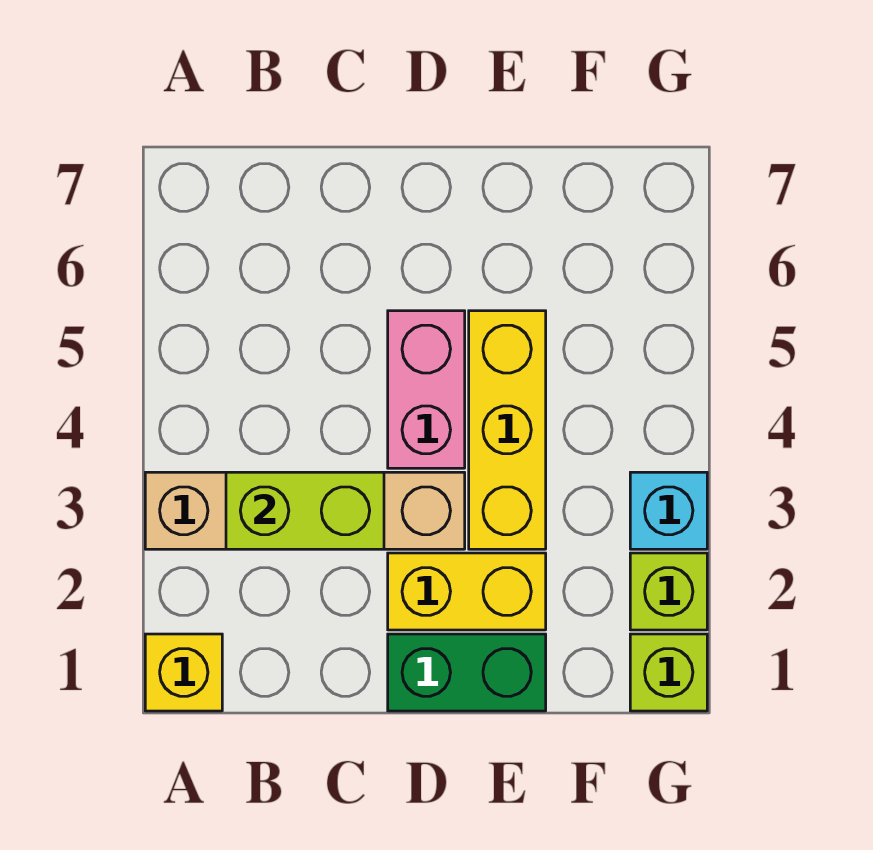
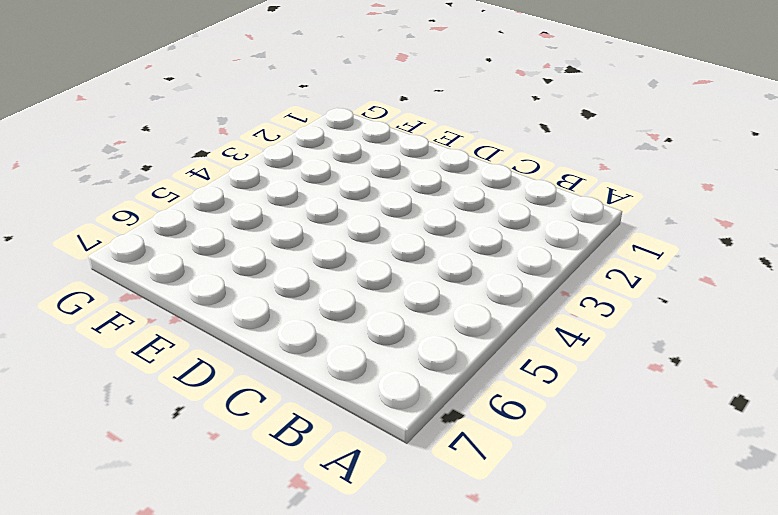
none -> yellow 1x1 brick [145,634,222,711]
none -> tan 1x4 brick [145,472,465,549]

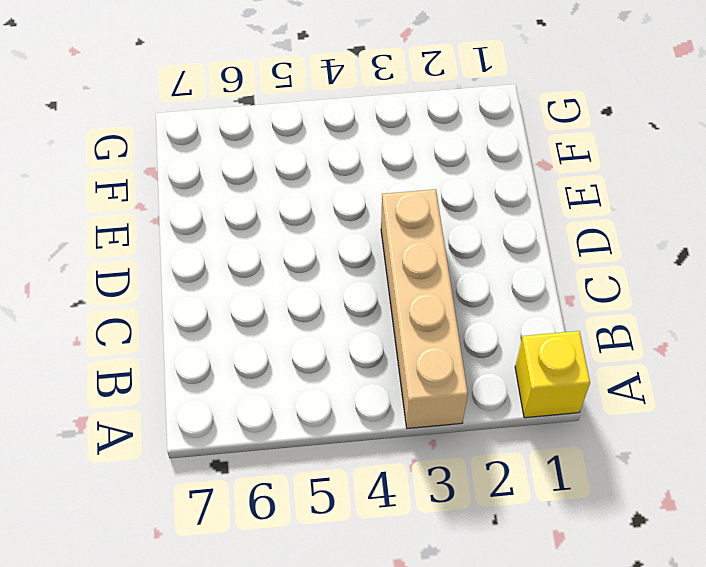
none -> green 1x2 brick [388,634,546,711]
none -> yellow 1x2 brick [388,553,546,630]

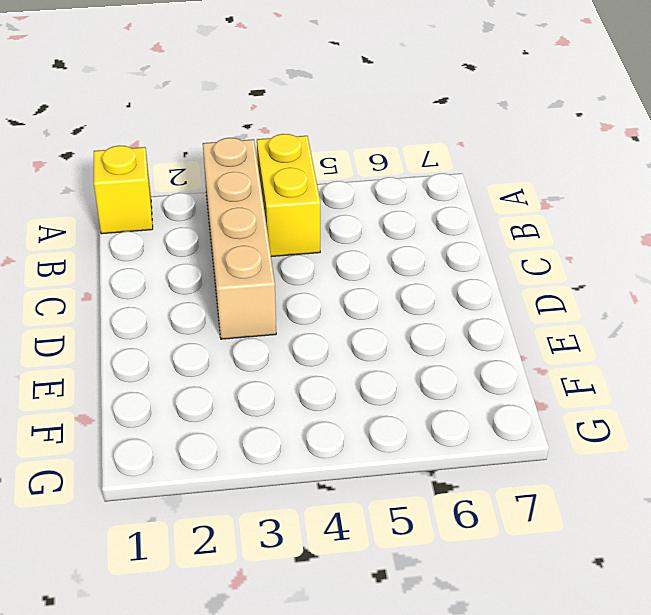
yellow 1x2 brick [257,134,320,257] -> yellow 1x2 brick moved to [388,553,546,630]
none -> green 1x2 brick [388,634,546,711]
none -> pink 1x2 brick [388,311,465,468]

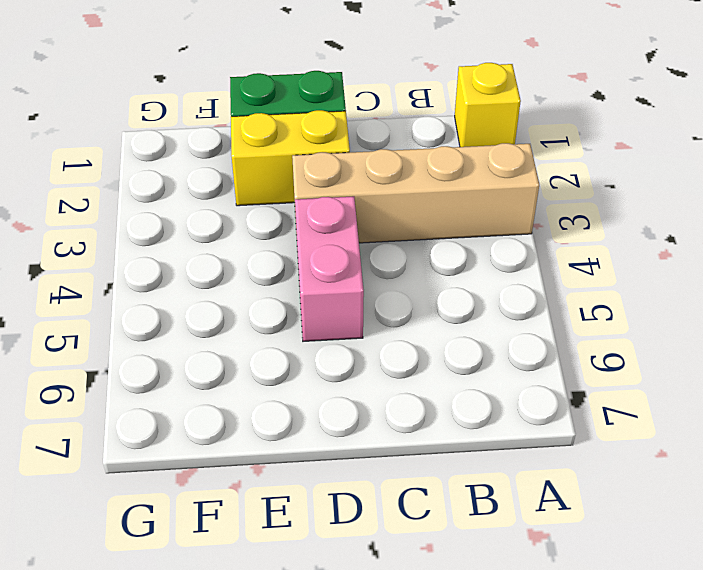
none -> yellow 1x3 brick [469,311,546,549]
none -> lime 1x1 brick [630,634,707,711]

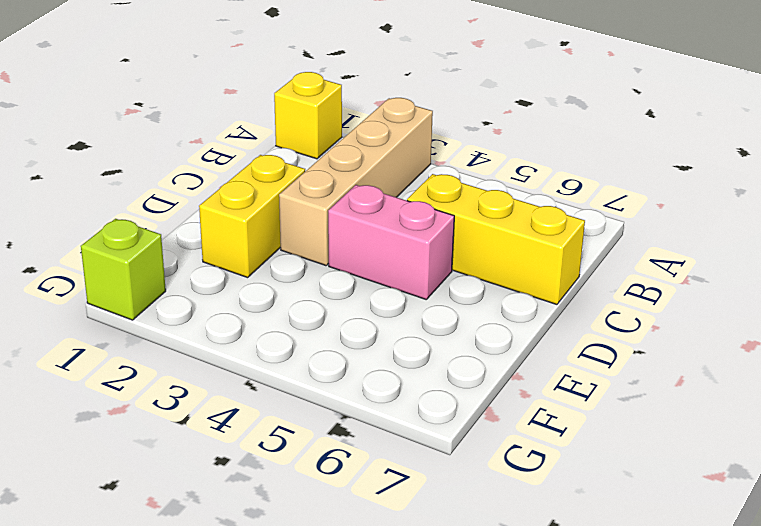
yellow 1x3 brick [407,174,585,305] -> yellow 1x3 brick moved to [469,311,546,549]
none -> green 1x2 brick [388,634,546,711]
none -> lime 1x1 brick [630,553,707,630]

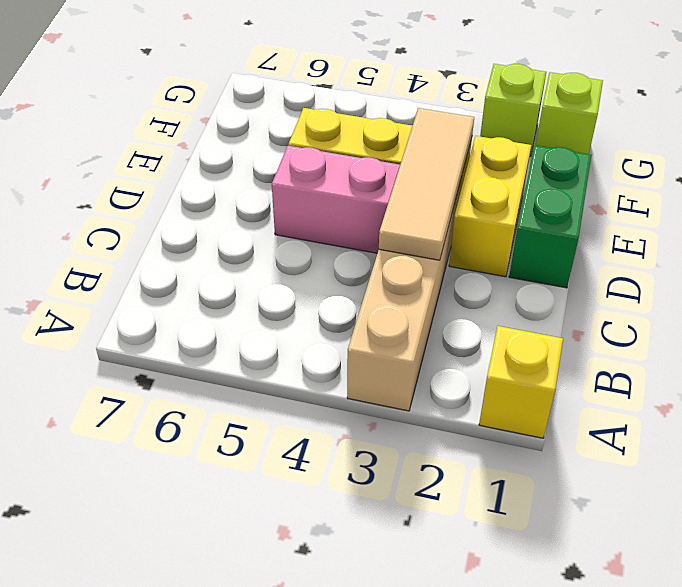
tan 1x3 tile [379,108,474,260] -> lime 1x2 brick [226,472,384,549]
none -> cyan 1x1 brick [630,472,707,549]

